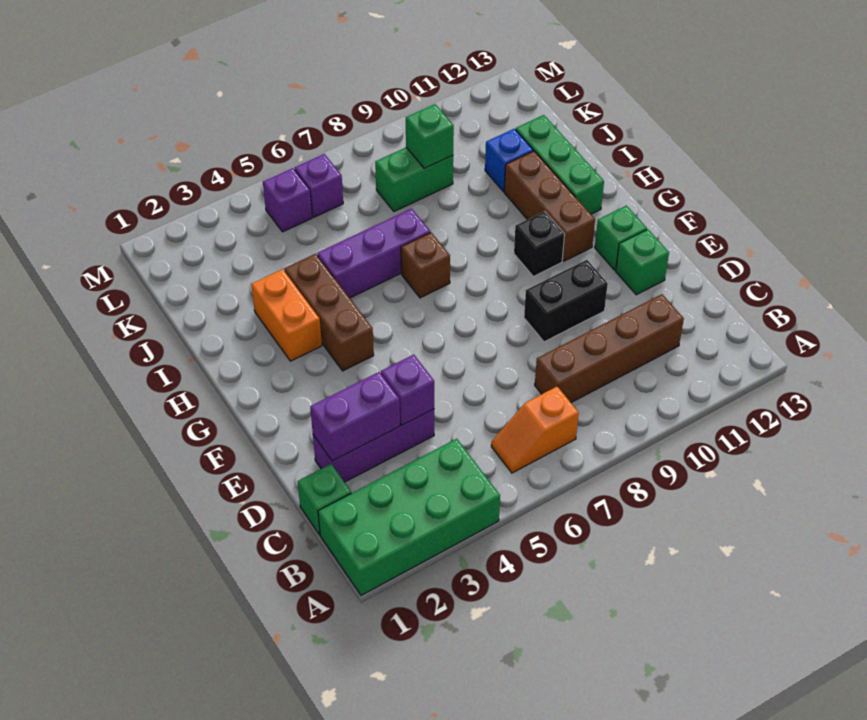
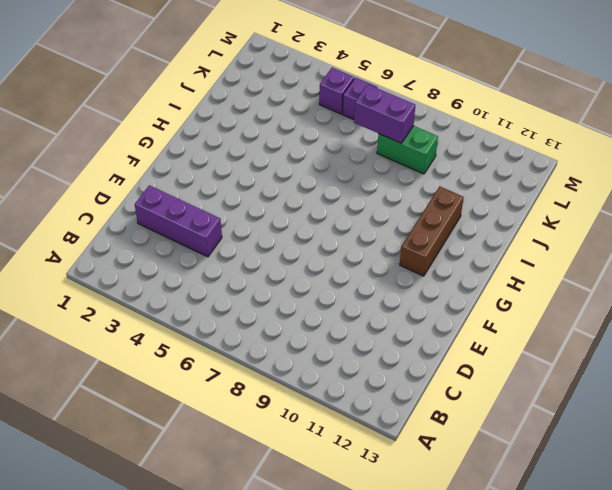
purple 1x2 brick [354,84,415,143] -> purple 1x2 brick moved to [310,372,400,461]
none -> green 2x4 brick [318,439,500,596]
none -> orange 1x2 slope [491,386,579,473]
none -> green 1x1 brick [298,464,351,535]

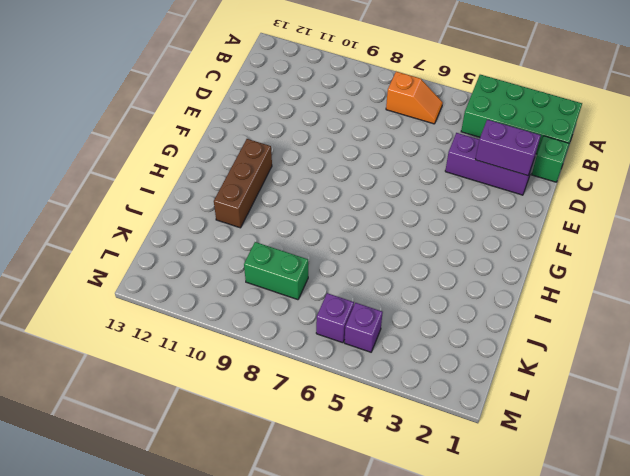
none -> brown 1x4 brick [535,294,684,403]
none -> black 1x2 brick [524,260,608,342]
none -> green 1x1 brick [616,230,669,295]

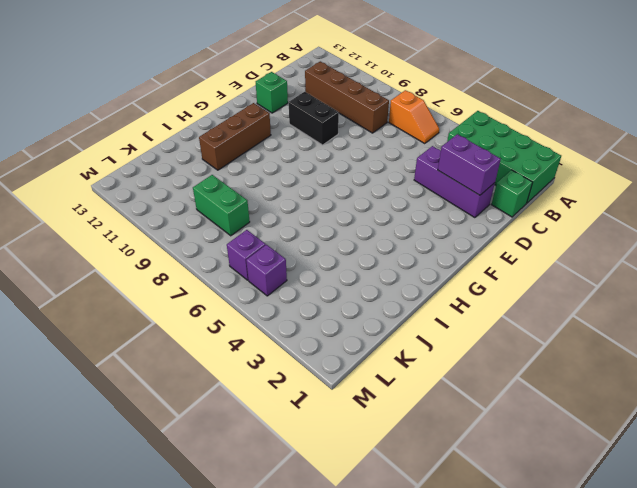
none -> green 1x1 brick [595,206,647,270]
none -> brown 1x3 brick [284,254,374,371]
none -> black 1x1 brick [514,211,565,276]

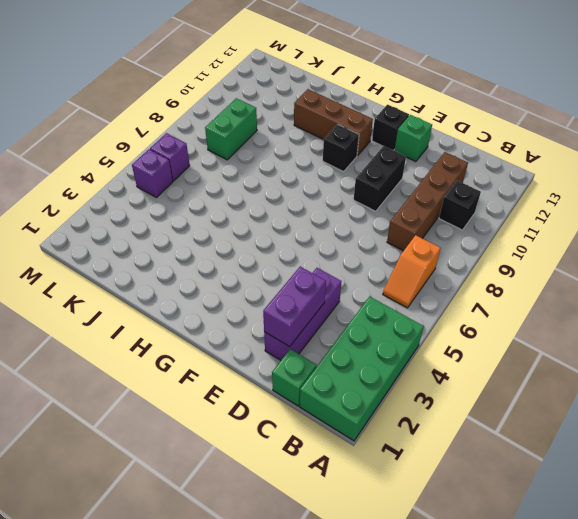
black 1x1 brick [439,181,481,230] -> none
black 1x1 brick [372,105,409,150] -> green 1x1 brick [595,206,647,270]
none -> brown 1x3 brick [284,254,374,371]
none -> orange 1x2 brick [251,269,322,361]
none -> brown 1x1 brick [401,232,450,298]

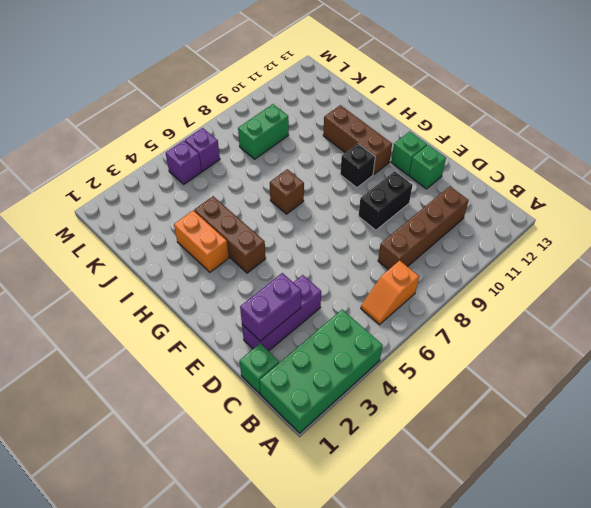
none -> green 1x3 brick [516,115,604,214]
none -> purple 1x3 brick [317,209,430,298]
none -> blue 1x1 brick [485,129,533,192]

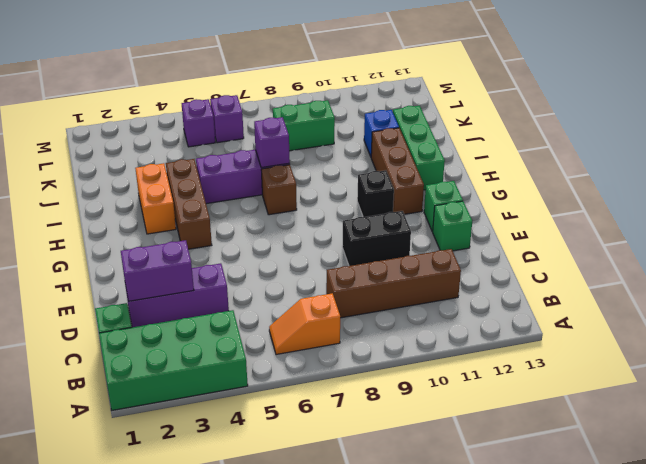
purple 1x1 brick [254,117,290,168] -> purple 1x1 brick moved to [381,355,434,425]
none -> green 1x1 brick [406,104,454,169]

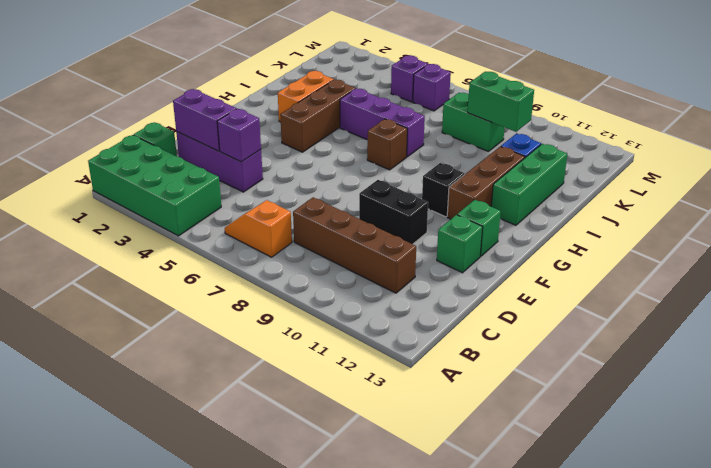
green 1x2 brick [468,72,534,132] -> green 1x1 brick [406,104,454,169]

